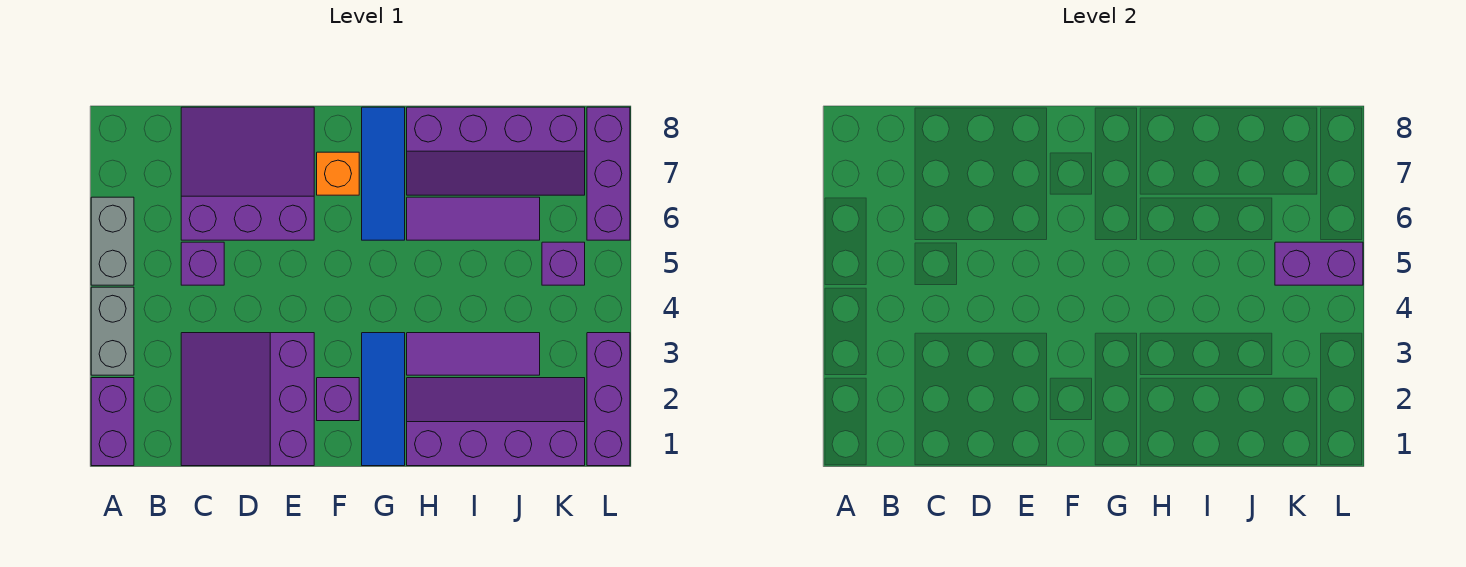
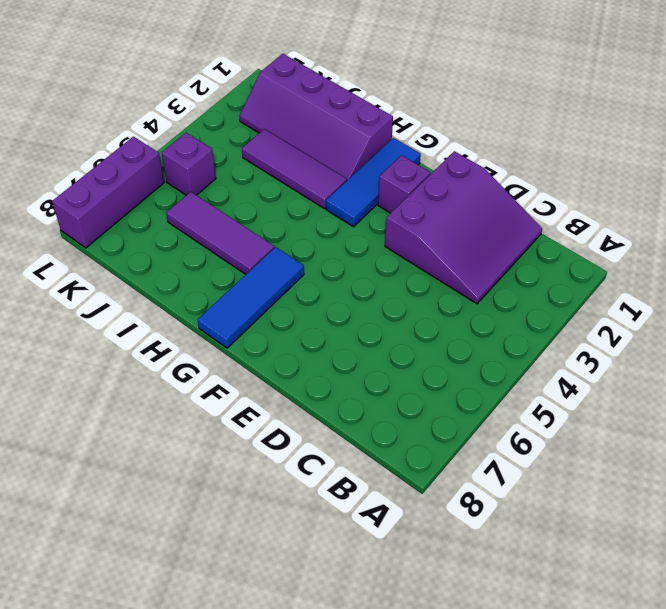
none -> purple 1x2 brick [91,378,134,466]
none -> grey 1x2 brick [91,287,134,375]
none -> grey 1x2 brick [91,197,134,285]

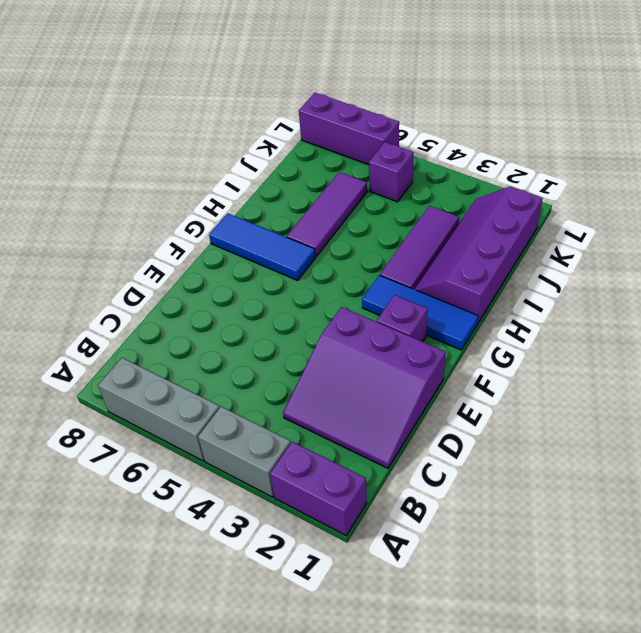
grey 1x3 brick [98,358,220,461] -> grey 1x2 brick [91,197,134,285]
none -> purple 1x1 brick [181,242,224,285]
none -> purple 3x3 slope [181,107,314,240]
none -> orange 1x1 brick [317,152,359,195]

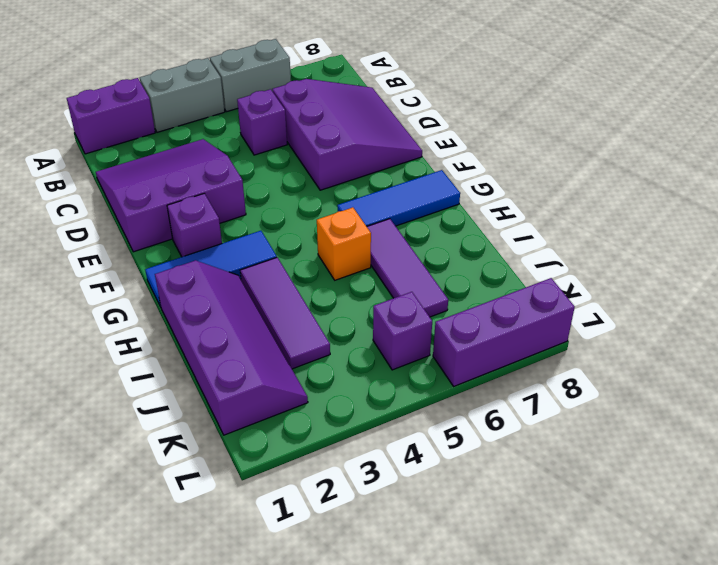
orange 1x1 brick [317,207,371,280] -> orange 1x1 brick moved to [317,152,359,195]
none -> purple 2x4 slope [407,107,585,195]
none -> purple 1x3 brick [587,333,630,466]
none -> purple 1x2 brick [1275,242,1363,285]

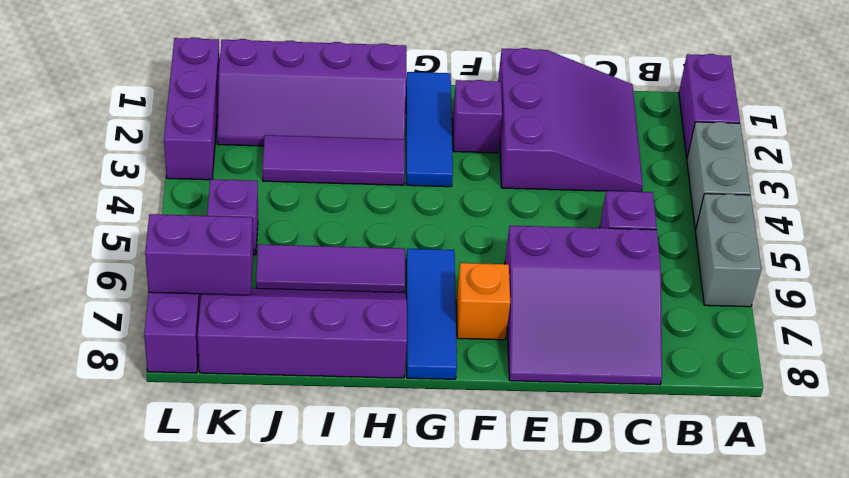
purple 1x2 brick [145,214,253,295] -> purple 1x2 brick moved to [1275,242,1363,285]

